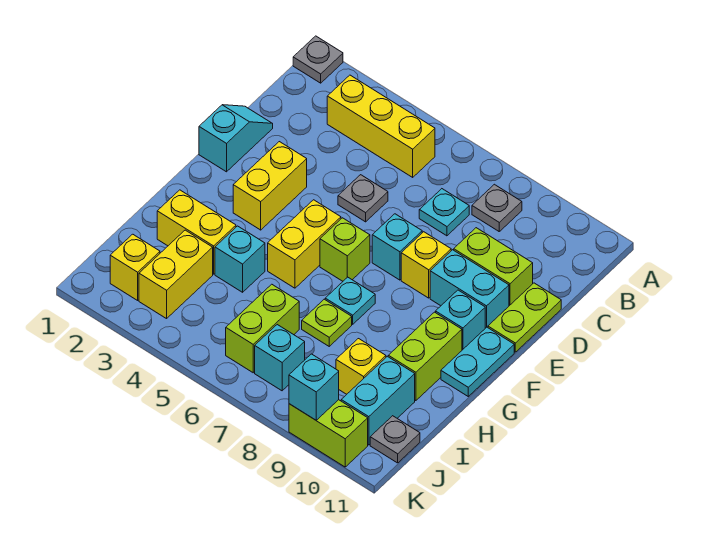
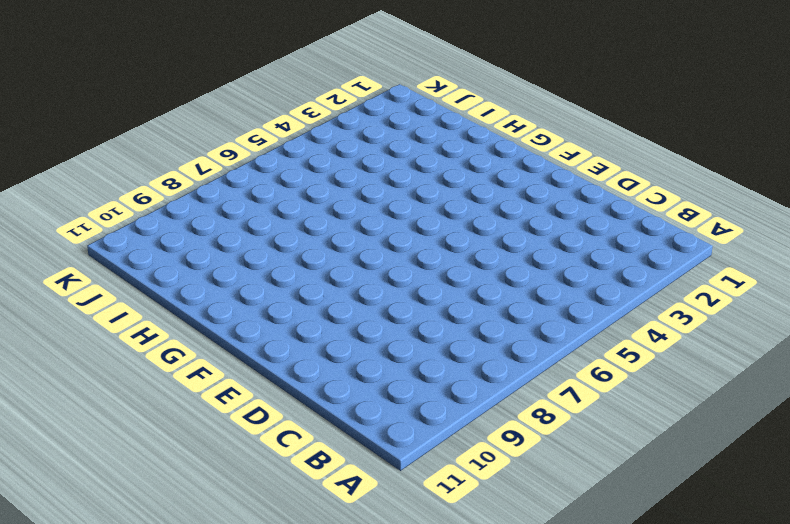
none -> grey 1x1 plate [293,36,343,83]
none -> yellow 1x3 brick [327,75,435,177]
none -> grey 1x1 plate [472,184,522,231]
none -> cyan 1x1 plate [419,189,469,236]

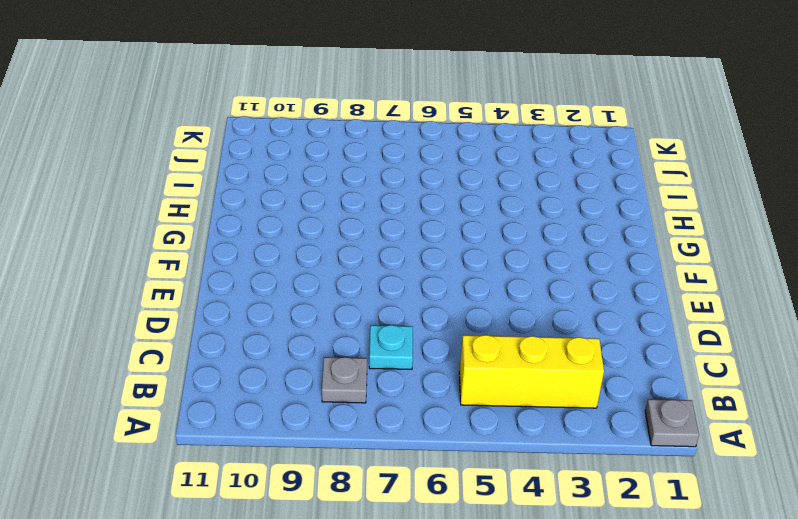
none -> cyan 1x2 slope [199,105,273,172]
none -> grey 1x1 plate [338,175,388,222]
none -> lime 1x2 brick [454,228,533,306]
none -> lime 1x2 plate [488,283,561,352]

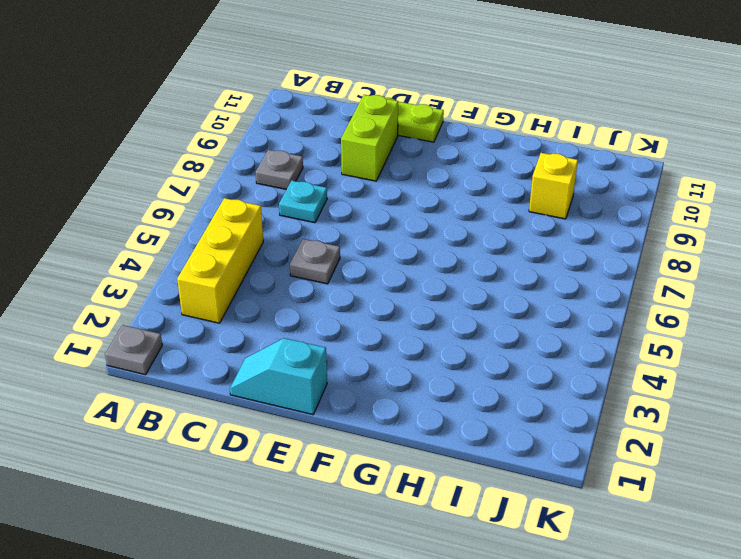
none -> yellow 1x2 brick [233,142,307,230]
none -> cyan 1x1 brick [372,214,422,280]
none -> yellow 1x1 brick [401,232,451,298]
none -> cyan 1x2 brick [430,250,509,328]

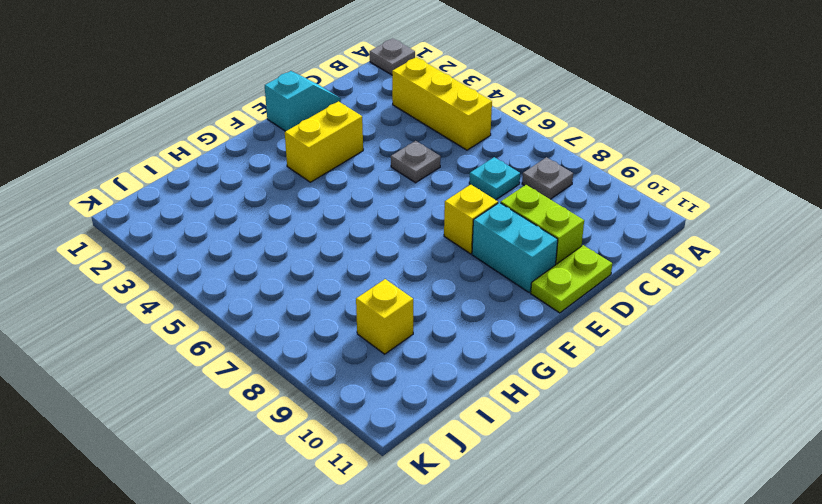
none -> cyan 1x1 brick [372,214,422,280]
none -> yellow 1x2 brick [268,200,341,288]
none -> lime 1x1 brick [320,218,370,281]
none -> cyan 1x1 brick [436,290,485,350]

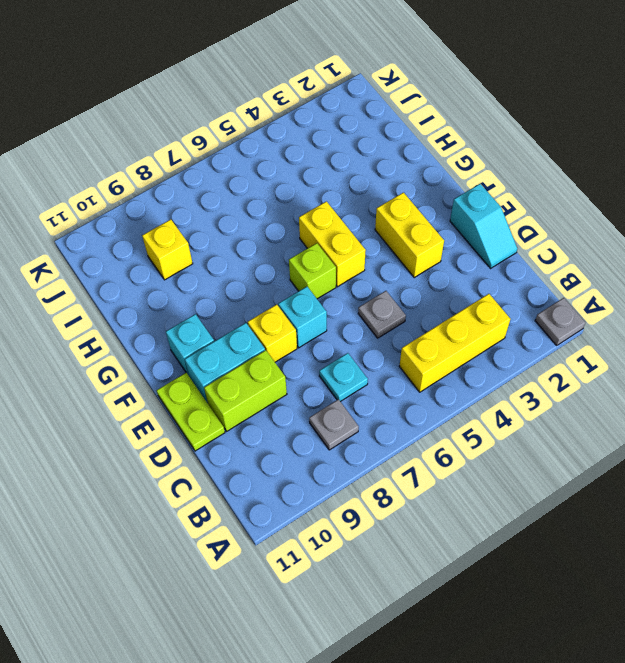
none -> cyan 1x2 plate [441,327,514,396]
none -> cyan 1x1 plate [325,277,375,324]
none -> lime 1x2 brick [388,312,462,401]
none -> yellow 1x2 brick [157,190,236,274]

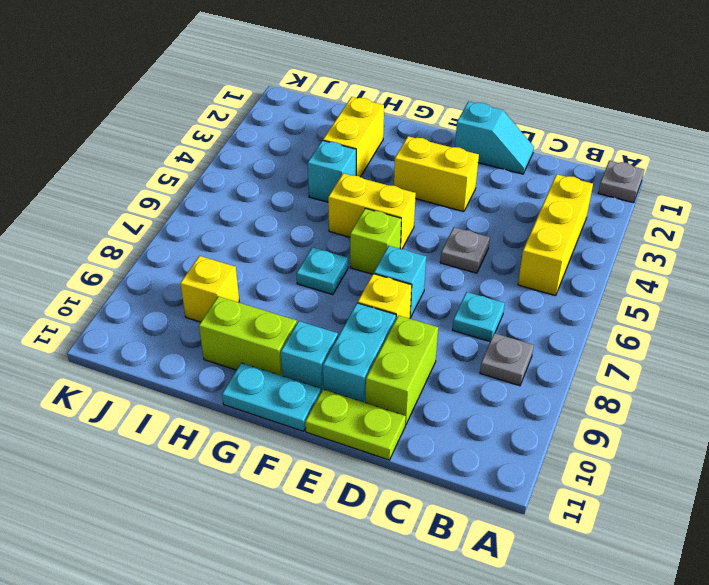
none -> lime 1x1 plate [302,299,352,346]
none -> yellow 1x2 brick [139,230,213,319]
none -> lime 1x2 brick [226,284,299,373]
none -> cyan 1x2 brick [341,356,415,445]

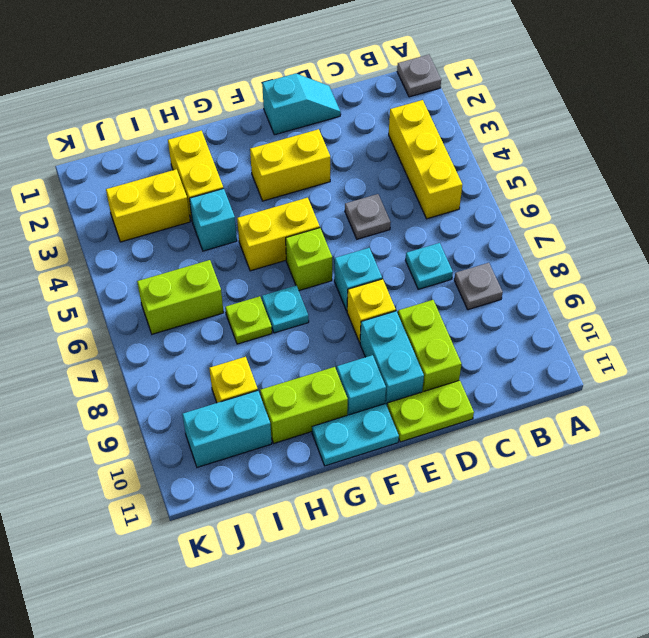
none -> yellow 1x1 brick [110,234,160,300]
none -> cyan 1x1 brick [255,325,305,391]
none -> grey 1x1 plate [370,416,420,463]
none -> lime 1x2 brick [289,400,368,467]

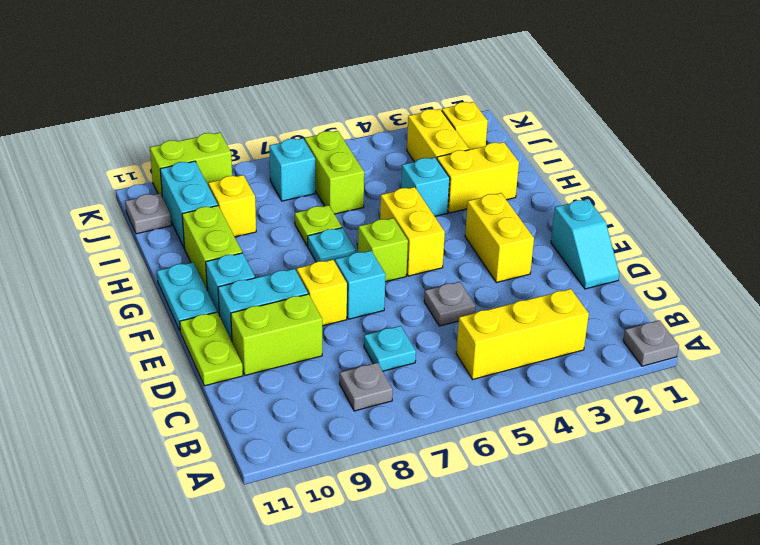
none -> cyan 1x1 brick [289,354,339,420]

